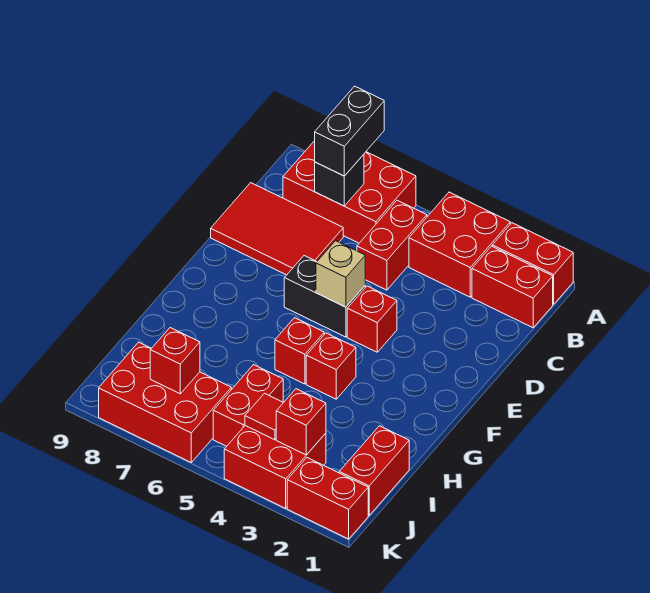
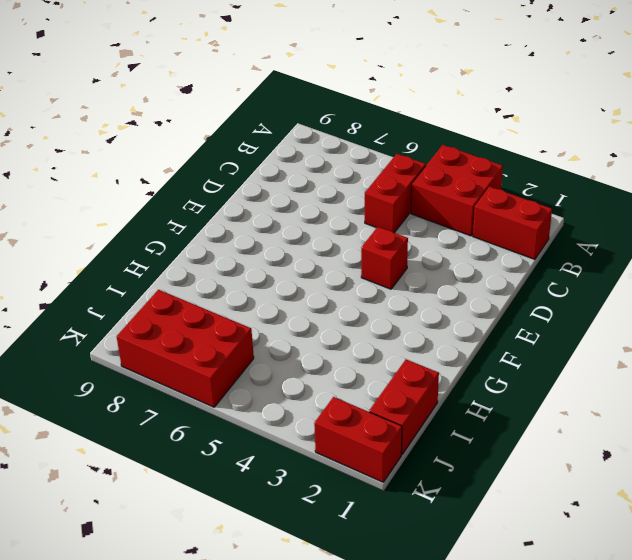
none -> red 1x2 brick [492,223,573,304]
none -> red 2x3 brick [283,141,416,243]
none -> red 2x3 tile [211,183,343,275]

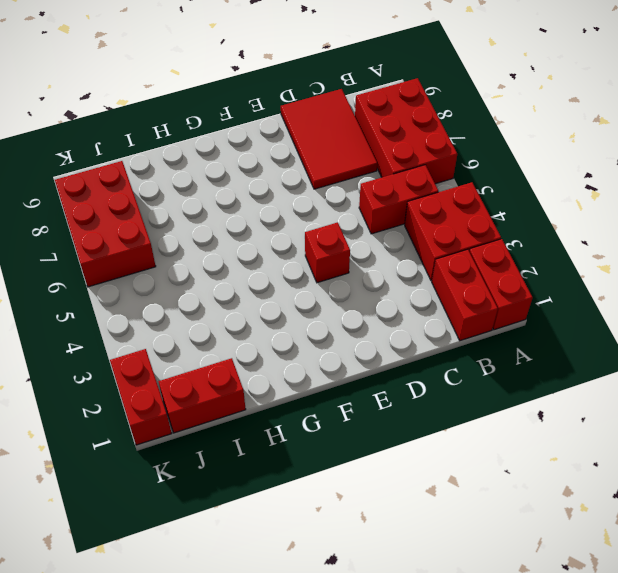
none -> black 1x2 brick [284,256,365,337]
none -> red 1x1 brick [306,333,356,399]
none -> red 1x1 brick [275,318,324,384]

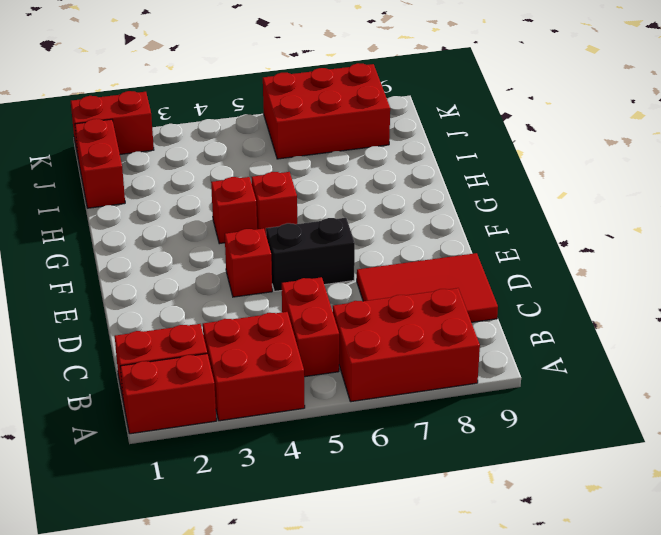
none -> red 1x2 brick [213,365,283,446]
none -> red 2x2 brick [224,426,326,508]
none -> black 1x1 brick [315,154,364,206]

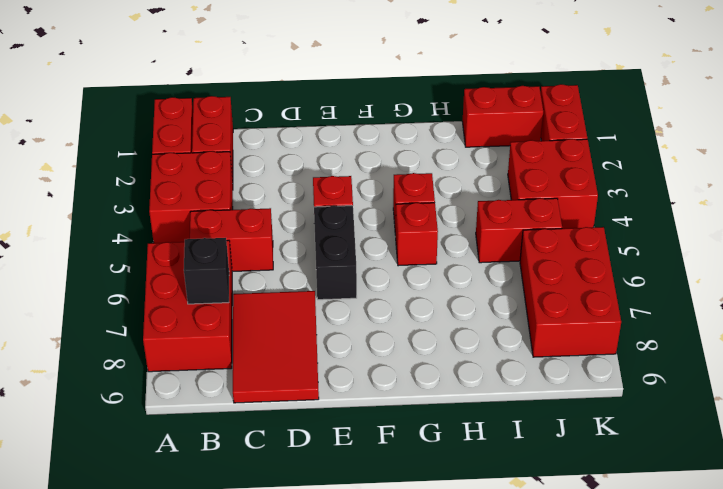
none -> tan 1x1 brick [316,241,365,307]
none -> red 1x1 brick [276,389,326,455]
none -> red 1x1 tile [245,393,283,440]

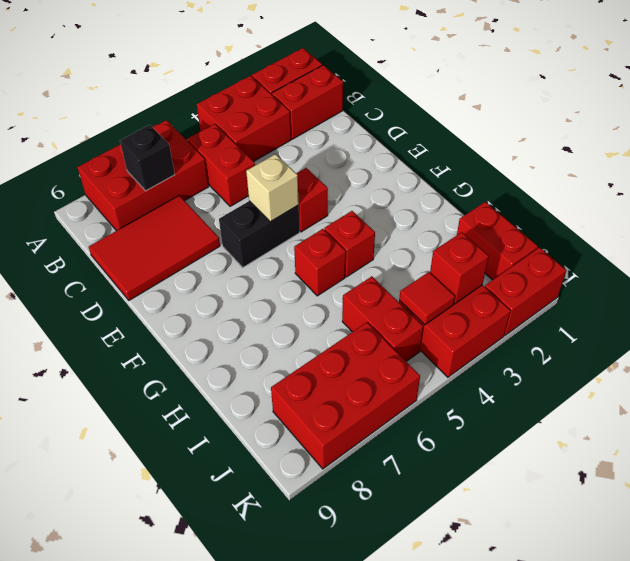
none -> red 1x1 brick [150,328,200,394]
none -> black 1x2 brick [315,86,384,176]

